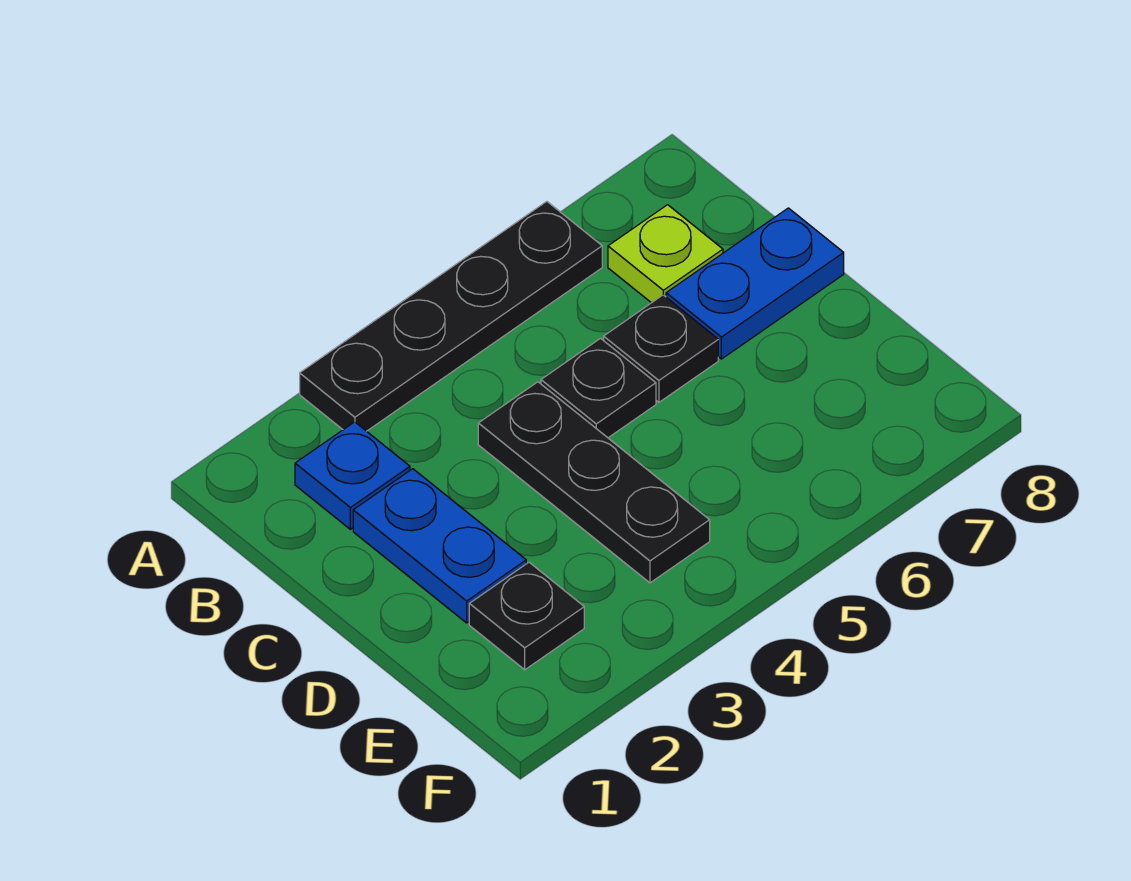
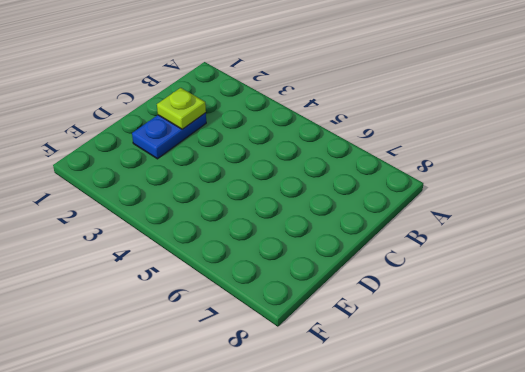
lime 1x1 plate [157,88,206,129] -> lime 1x1 plate moved to [608,205,723,303]
none -> black 1x4 plate [300,202,602,431]
none -> blue 1x1 plate [295,422,410,529]

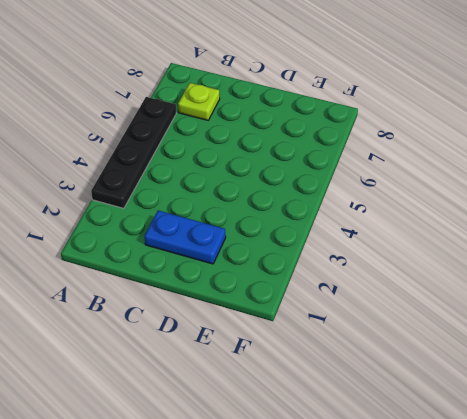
none -> blue 1x1 plate [295,422,410,529]
none -> black 1x3 plate [478,382,710,583]

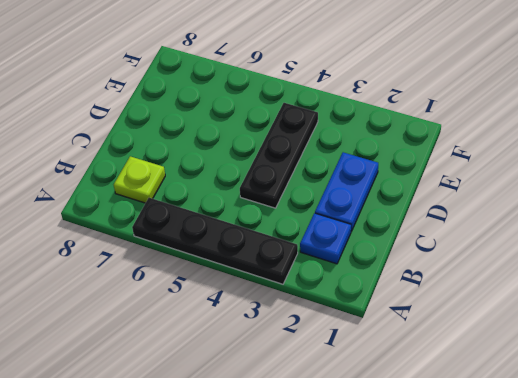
none -> black 1x1 plate [541,338,656,438]
none -> black 1x1 plate [604,295,718,402]

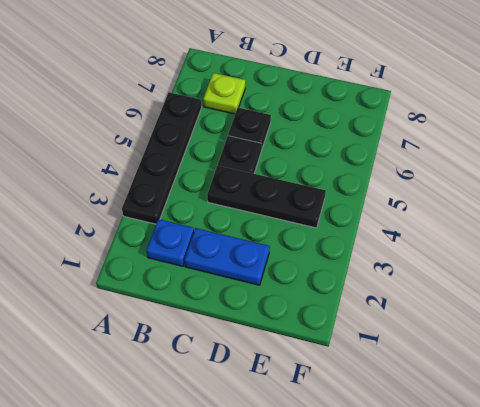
none -> blue 1x2 plate [666,208,844,359]
none -> black 1x1 plate [469,562,584,670]

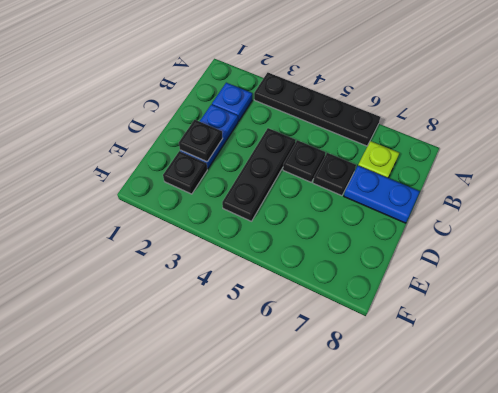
black 1x1 plate [179,120,223,162] -> none

